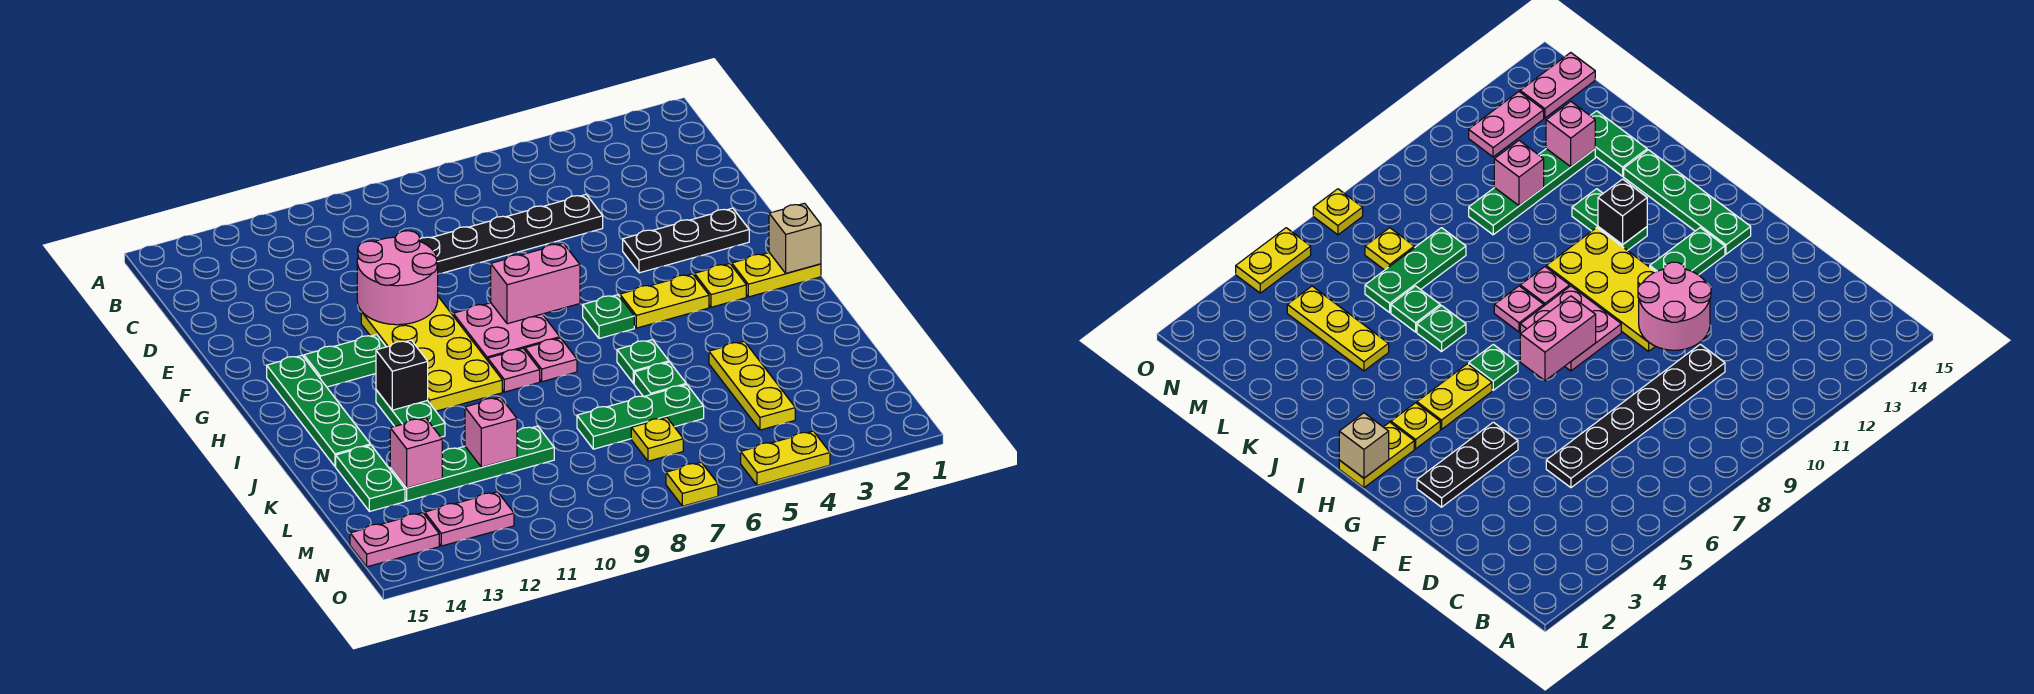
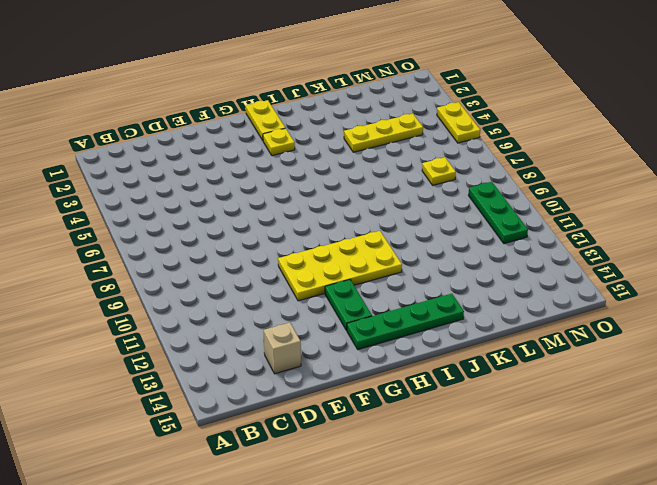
tan 1x1 brick [264,323,301,374] -> tan 1x1 brick moved to [769,203,821,273]
green 1x3 plate [468,182,528,244] -> green 1x3 plate moved to [577,385,704,449]
none -> black 1x6 plate [420,195,603,274]
none -> black 1x3 plate [623,208,749,273]
none -> pink 2x2 plate [453,303,560,360]
none -> yellow 1x2 plate [620,274,709,328]

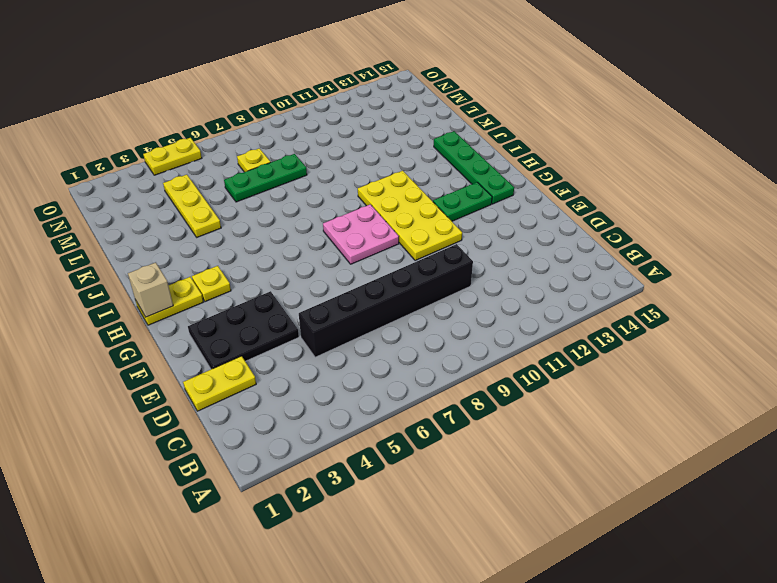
yellow 1x2 plate [183,356,256,411] -> yellow 1x2 plate moved to [620,274,709,328]
black 1x6 brick [299,244,473,357] -> black 1x6 plate [420,195,603,274]
black 2x3 plate [188,291,299,369] -> black 1x3 plate [623,208,749,273]
none -> green 1x1 plate [583,295,634,338]
none -> pink 1x1 plate [525,338,577,382]
none -> pink 1x1 plate [488,348,540,392]
none -> green 1x2 plate [376,390,445,437]

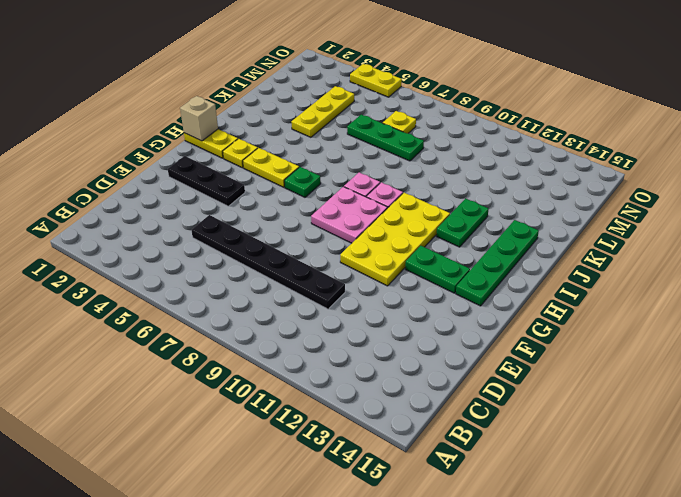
none -> green 1x1 plate [617,340,669,383]
none -> green 1x1 plate [634,362,686,397]
none -> green 1x2 plate [336,445,405,512]
none -> green 1x4 plate [390,426,554,501]

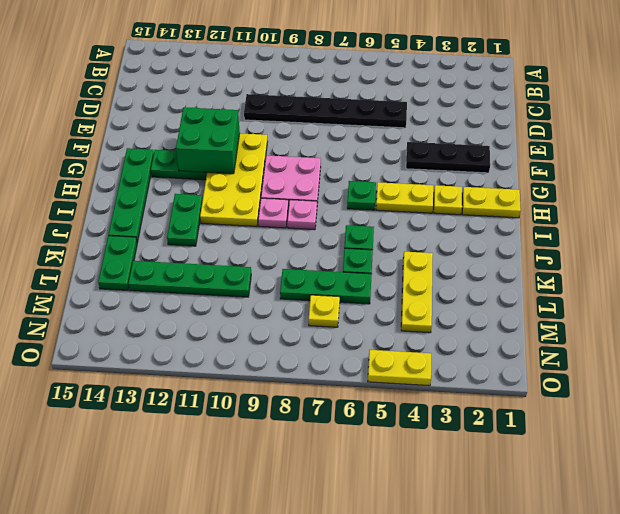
green 2x2 brick [176,107,240,174] -> pink 2x2 round brick [357,231,438,325]
none -> pink 1x2 plate [425,492,514,546]
none -> pink 1x2 plate [350,513,439,567]
none -> yellow 1x1 plate [666,462,718,506]
none -> pink 1x2 brick [491,243,580,324]

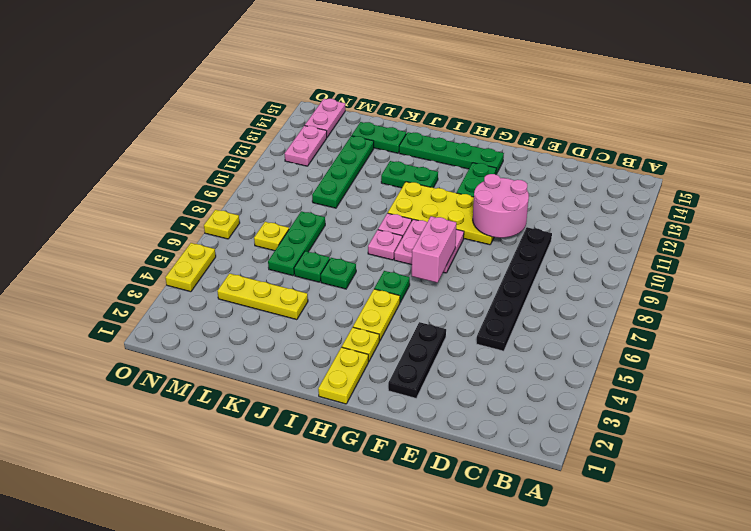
none -> tan 1x1 brick [769,203,821,273]
none -> black 1x1 brick [376,340,428,410]
none -> pink 1x1 brick [465,397,517,467]
none -> pink 1x1 brick [390,418,443,488]

